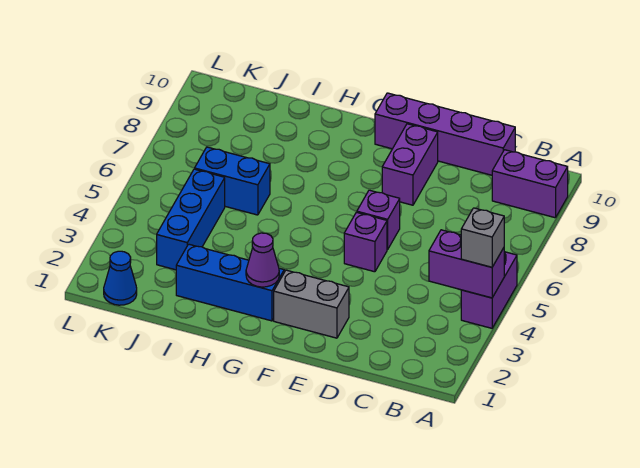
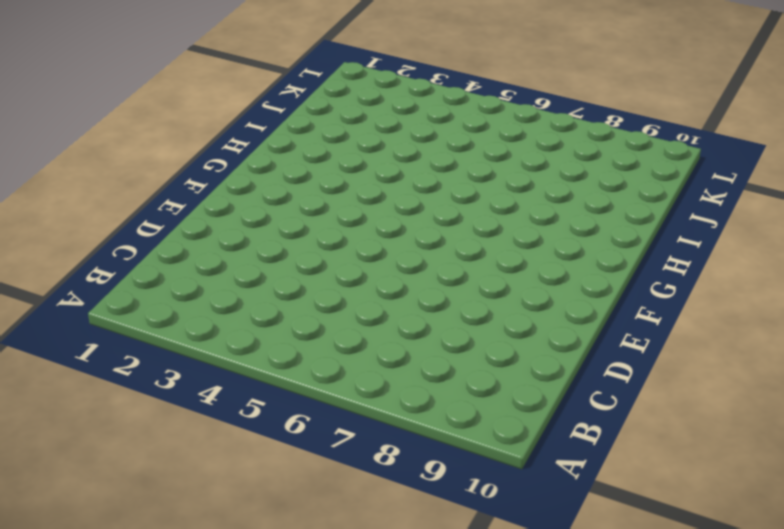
none -> purple 1x2 brick [461,252,517,328]
none -> purple 1x2 brick [492,150,568,218]
none -> purple 1x4 brick [375,93,515,175]

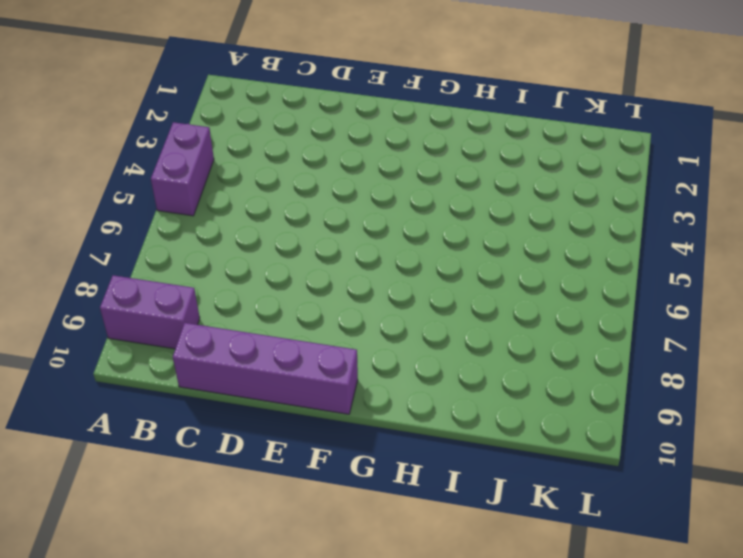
none -> grey 1x2 brick [274,270,349,338]
none -> purple 1x1 brick [344,212,387,272]
none -> purple 1x1 brick [357,190,400,250]

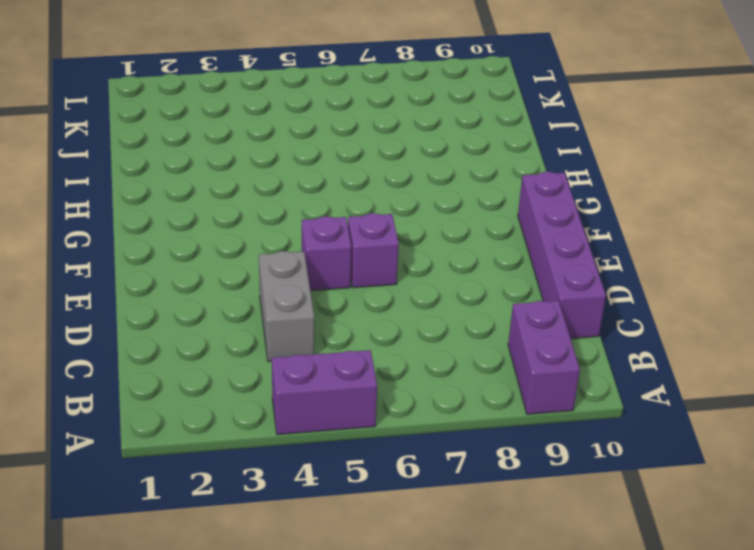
grey 1x2 brick [259,251,314,361] -> grey 1x2 brick moved to [274,270,349,338]
none -> purple 1x2 brick [382,124,438,205]
none -> blue 1x3 brick [176,244,284,321]
none -> blue 1x2 brick [195,147,270,215]

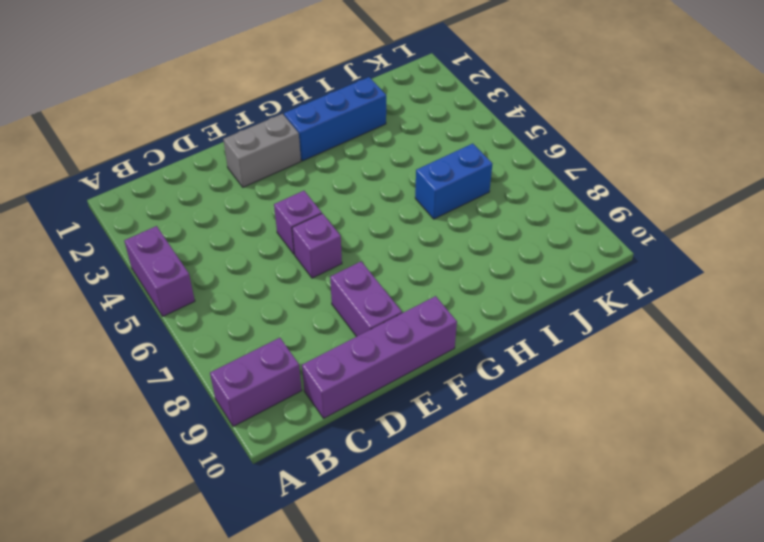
none -> blue 1x3 brick [157,169,225,270]
none -> blue 1x1 cone [104,251,137,305]
none -> purple 1x2 brick [429,230,504,298]

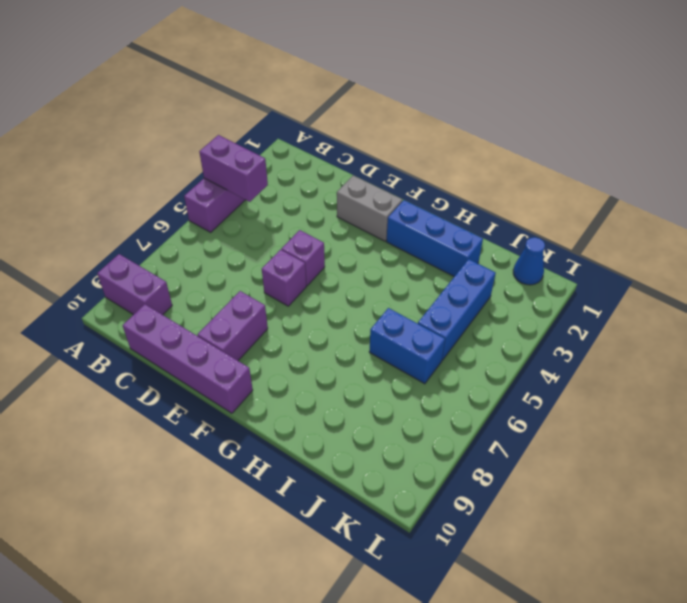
none -> purple 1x1 cone [246,233,279,287]
none -> grey 1x1 brick [461,208,504,267]

